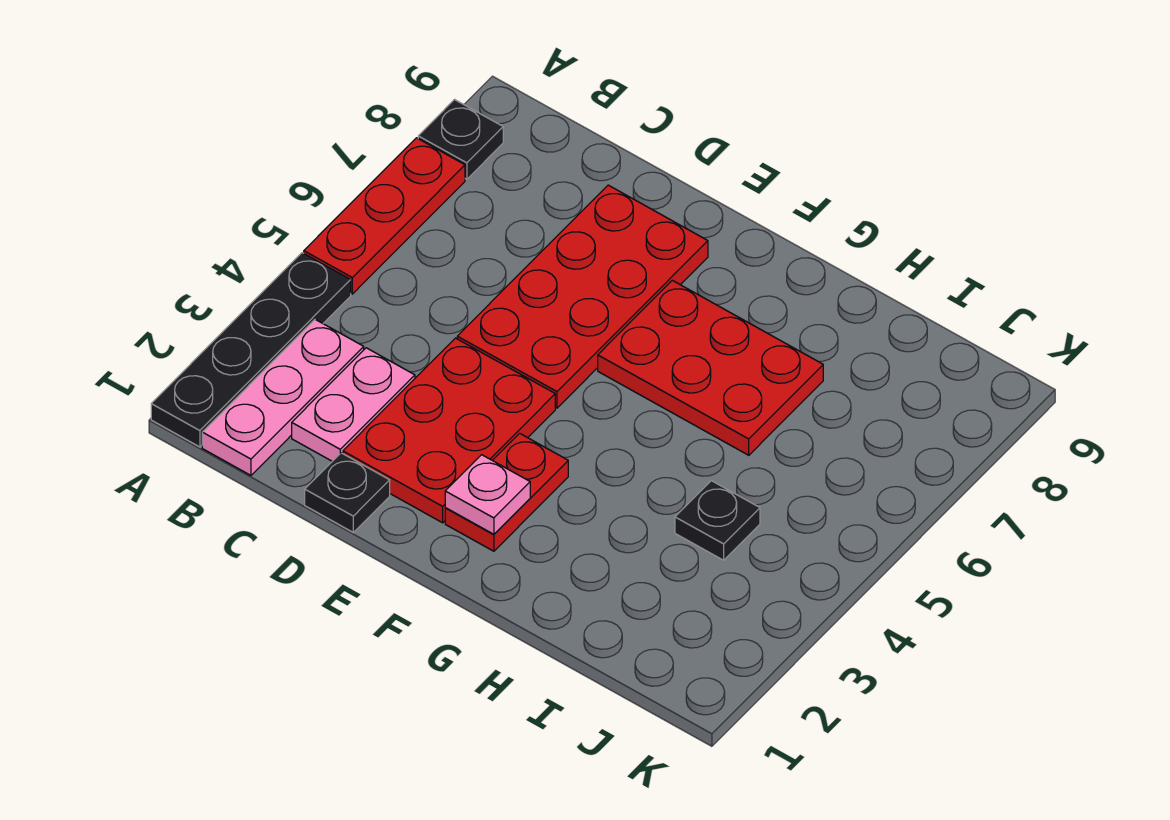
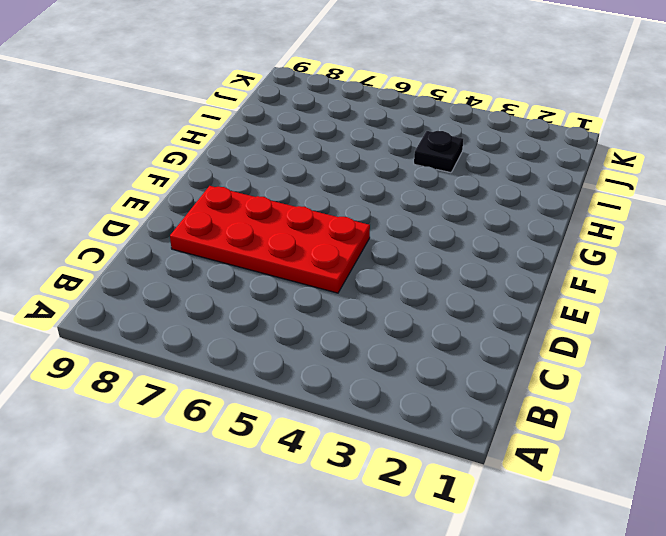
none -> black 1x4 plate [151,253,351,447]
none -> red 1x3 plate [304,138,465,294]
none -> black 1x1 plate [418,100,503,179]

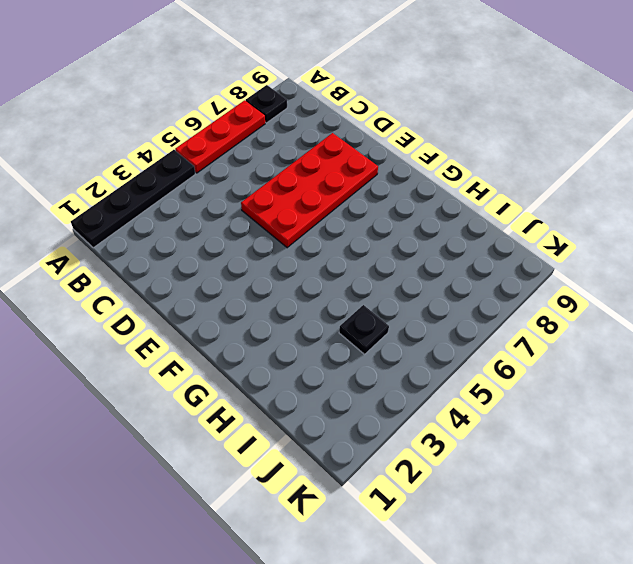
none -> pink 1x3 plate [202,320,364,475]
none -> pink 1x2 plate [292,348,415,461]
none -> black 1x1 plate [305,453,390,532]

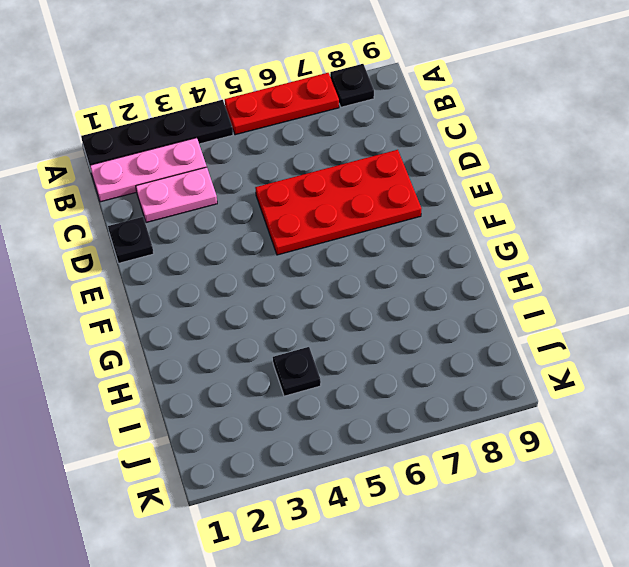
none -> red 2x3 plate [343,338,555,523]
none -> red 1x2 plate [445,433,568,551]
none -> red 2x3 plate [598,280,823,455]

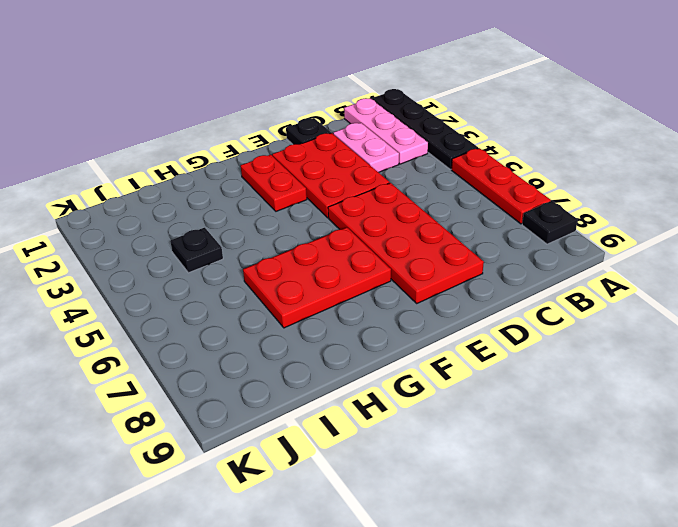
none -> pink 1x1 plate [445,455,530,534]

